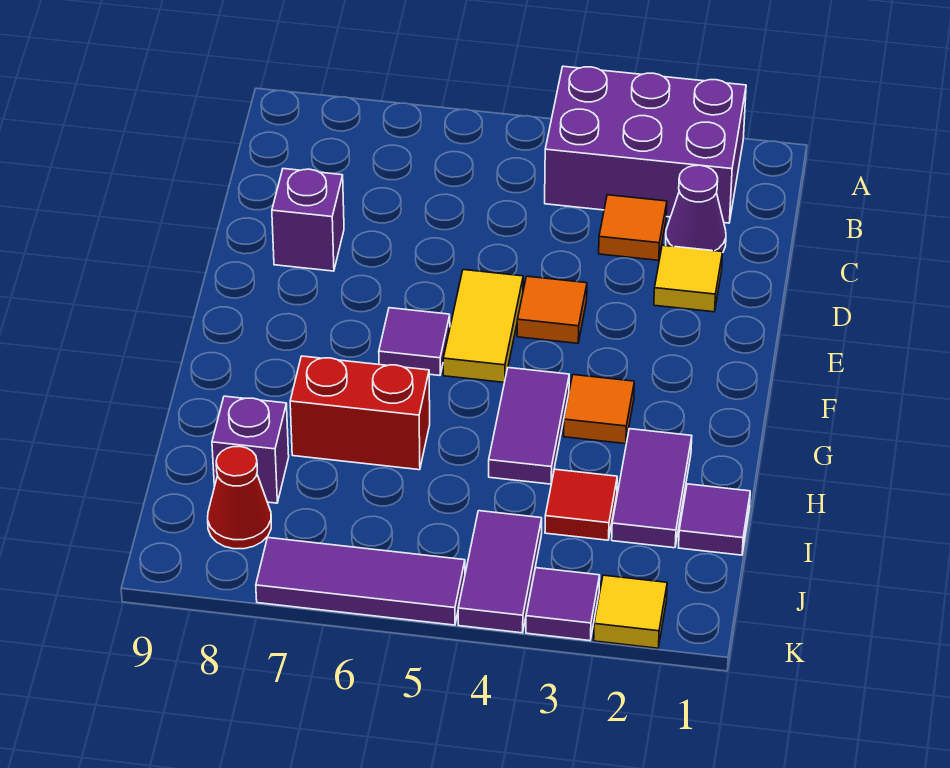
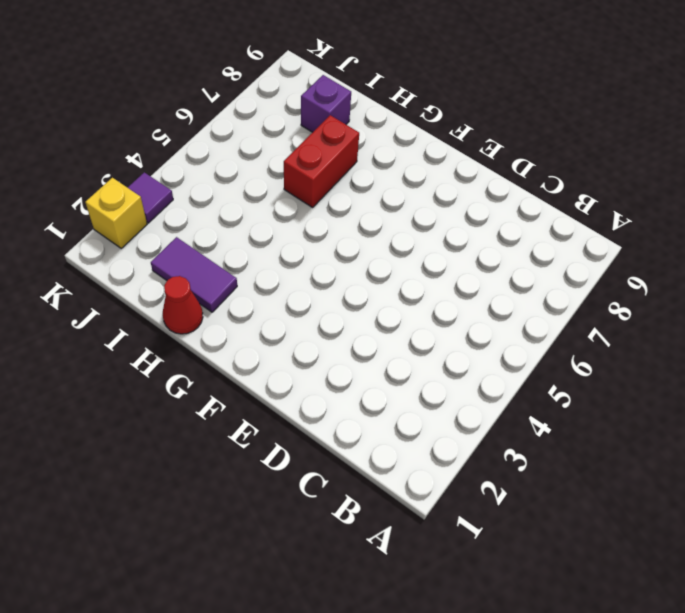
red 1x1 cone [163,276,203,334] -> red 1x1 cone moved to [208,446,271,549]
yellow 1x1 brick [85,178,147,248] -> yellow 1x1 tile [594,575,667,648]
none -> purple 2x3 brick [545,66,746,223]
none -> purple 1x1 cone [666,165,726,252]
none -> orange 1x1 tile [599,195,667,260]

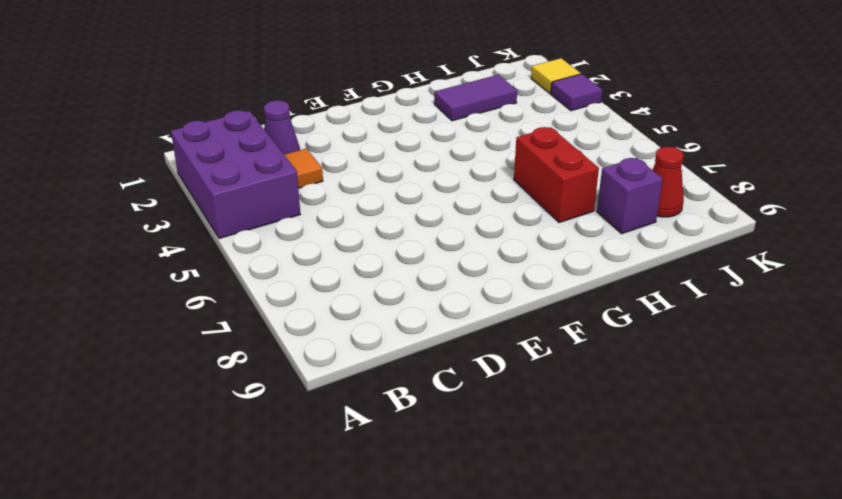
none -> yellow 1x1 tile [654,245,723,312]
none -> purple 1x1 brick [272,169,344,271]
none -> orange 1x1 tile [517,276,587,343]

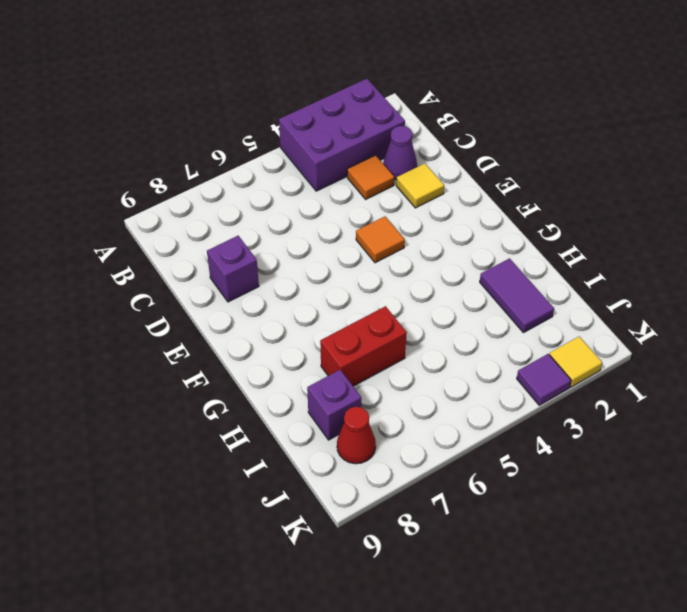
none -> yellow 1x2 tile [443,270,523,383]
none -> purple 1x1 tile [379,308,450,375]
none -> orange 1x1 tile [564,375,634,444]

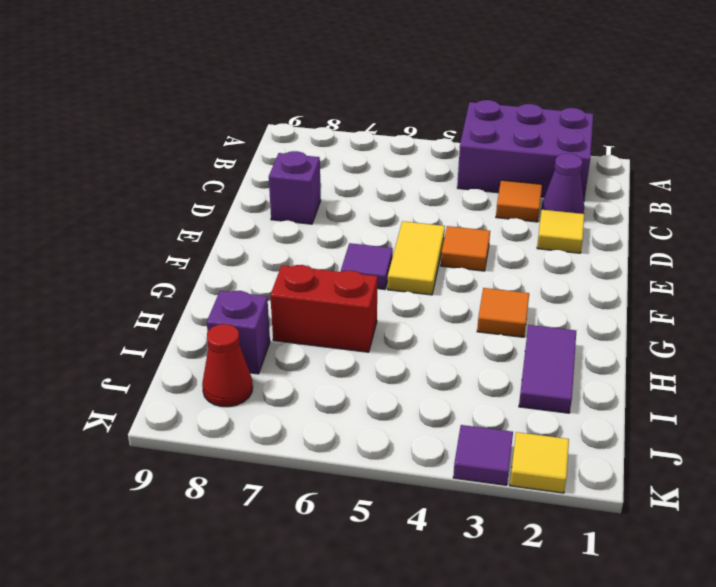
none -> purple 1x2 tile [489,368,569,484]
none -> purple 1x1 tile [679,484,750,555]
none -> red 1x1 tile [545,469,617,540]

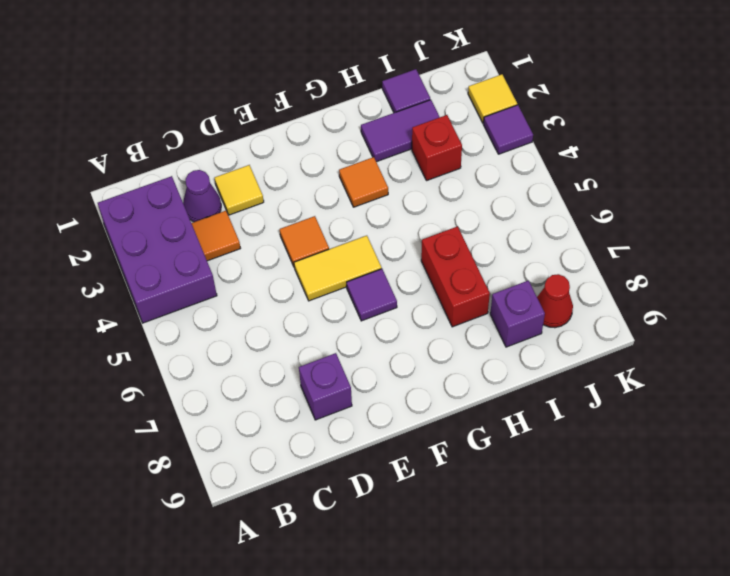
red 1x1 brick [412,115,462,181] -> red 1x1 tile [545,469,617,540]
none -> purple 1x2 tile [489,368,569,484]
none -> purple 1x2 tile [458,511,542,633]
none -> purple 1x3 tile [256,538,465,625]

